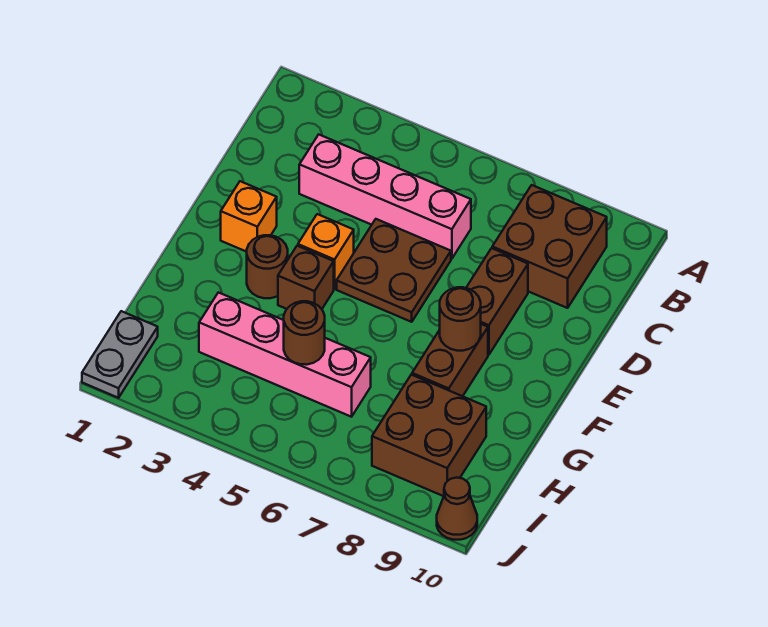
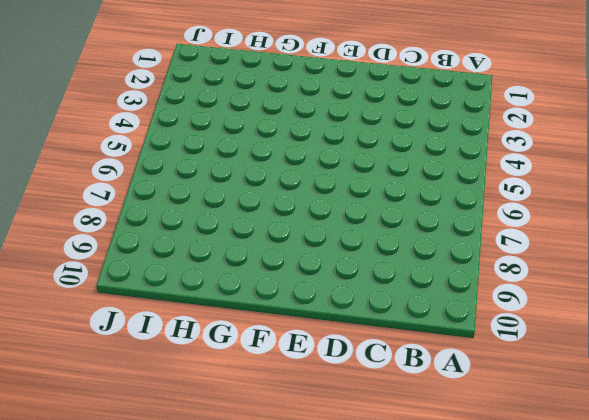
none -> brown 2x2 brick [492,185,607,308]
none -> pink 1x4 brick [299,135,471,259]
none -> brown 2x2 plate [337,219,451,322]

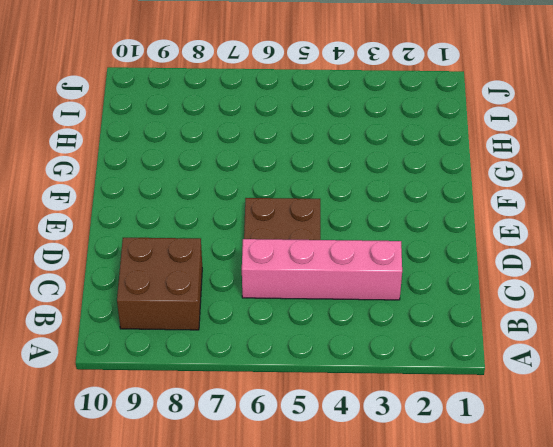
none -> brown 1x2 brick [466,248,528,355]
none -> orange 1x1 brick [221,181,277,252]
none -> orange 1x1 brick [298,214,354,289]

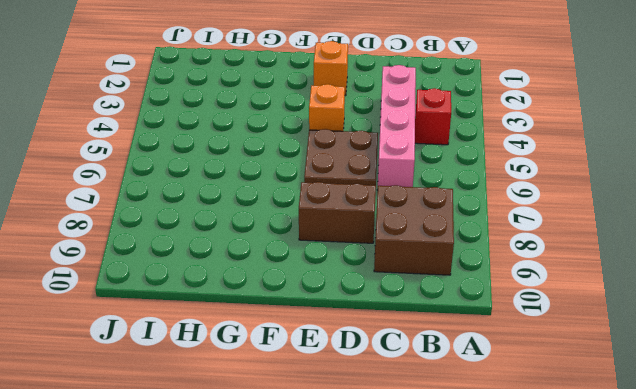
red 1x1 brick [415,88,451,145] -> none
none -> brown 1x1 round brick [247,235,288,298]
none -> brown 1x1 brick [278,246,334,309]
none -> brown 1x2 brick [412,324,488,396]

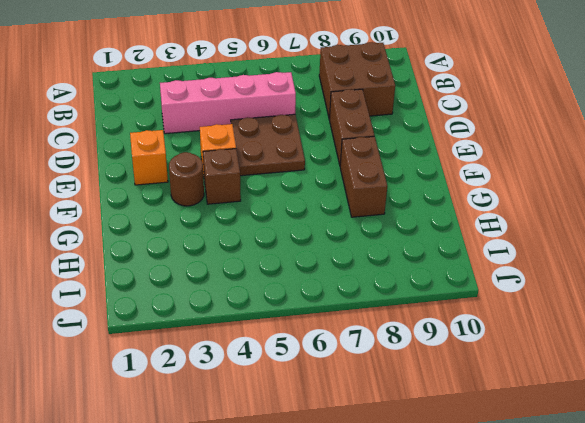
none -> pink 1x4 brick [199,292,371,417]
none -> brown 2x2 brick [372,375,486,496]
none -> grey 1x2 plate [82,311,158,398]

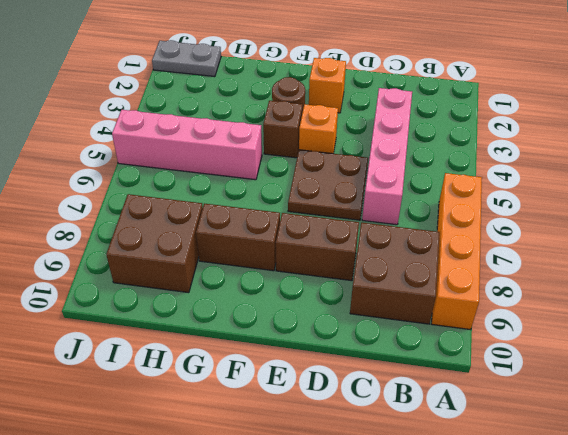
orange 1x4 brick [432,173,482,330] -> none
pink 1x4 brick [112,110,262,180] -> pink 1x4 brick turned to [199,292,371,417]
none -> brown 1x1 cone [437,478,477,540]
none -> brown 1x1 round brick [440,287,481,351]
none -> brown 1x1 round brick [284,301,325,365]

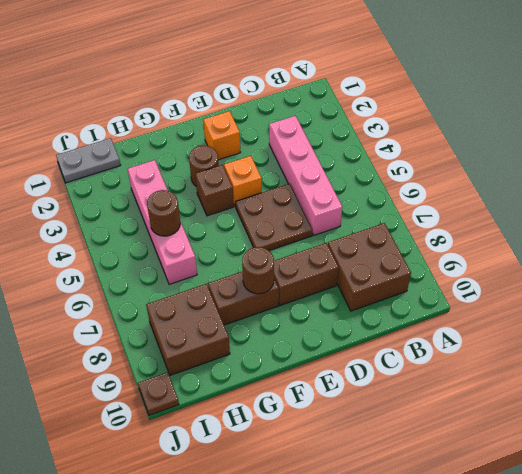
brown 1x1 plate [138,372,179,415] -> brown 1x1 cone [437,478,477,540]

